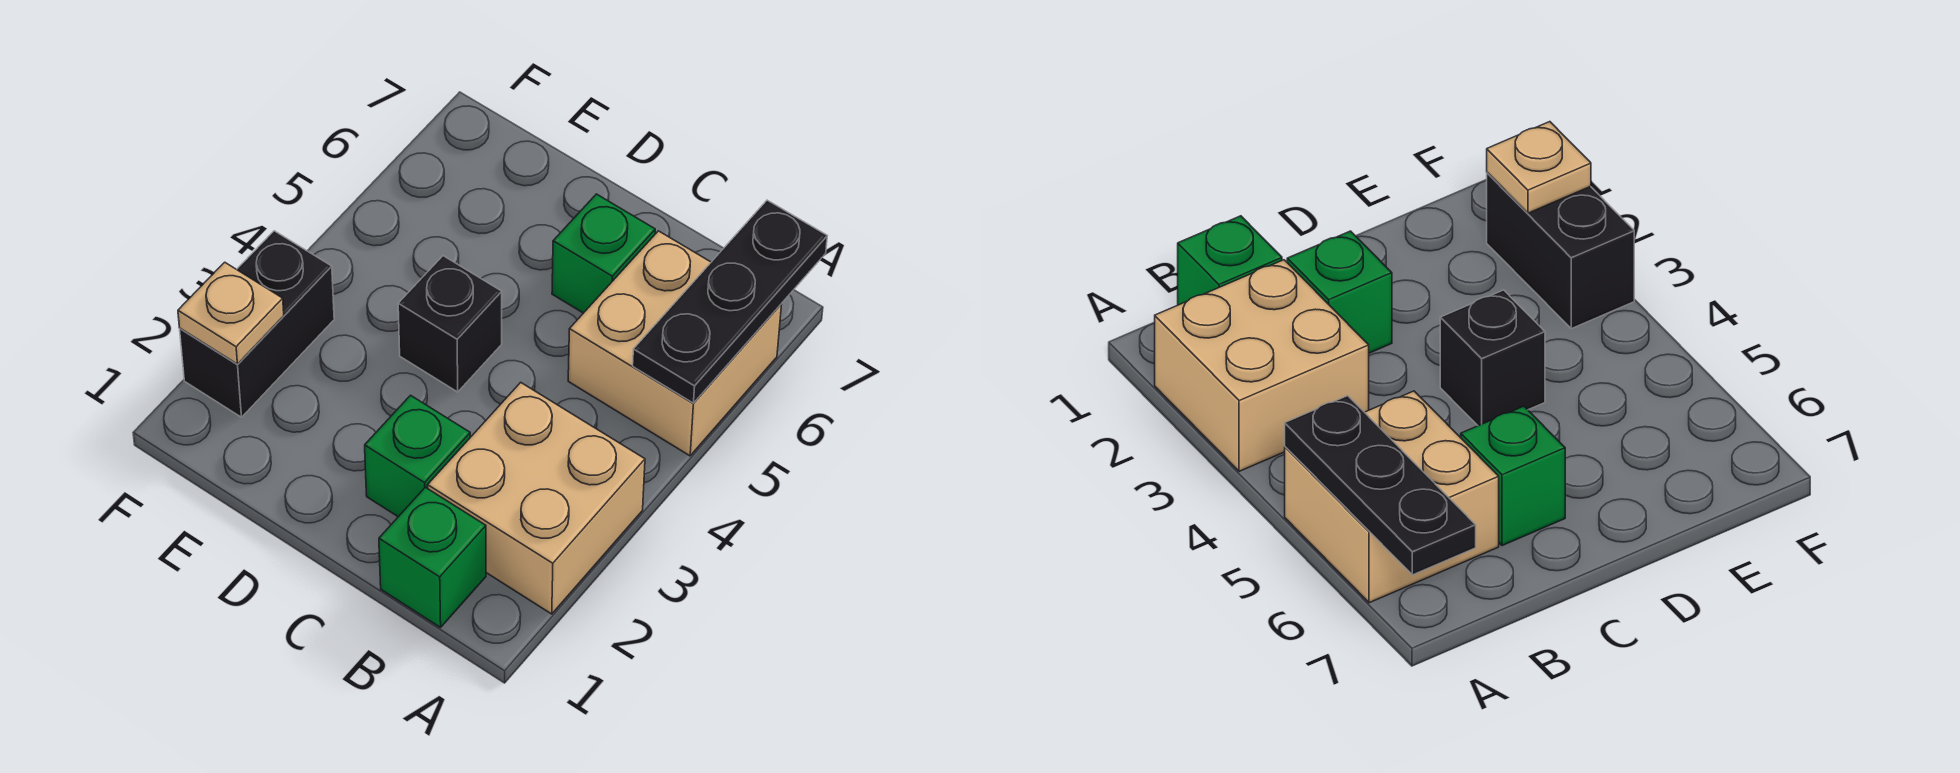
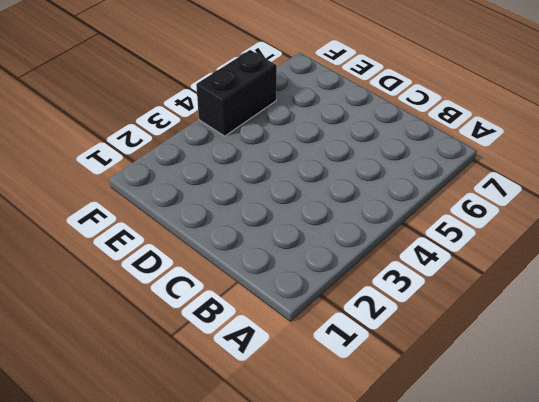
black 1x2 brick [196,50,277,136] -> black 1x2 brick moved to [180,231,334,417]
none -> tan 2x2 brick [428,383,645,614]
none -> tan 2x2 brick [568,231,782,456]

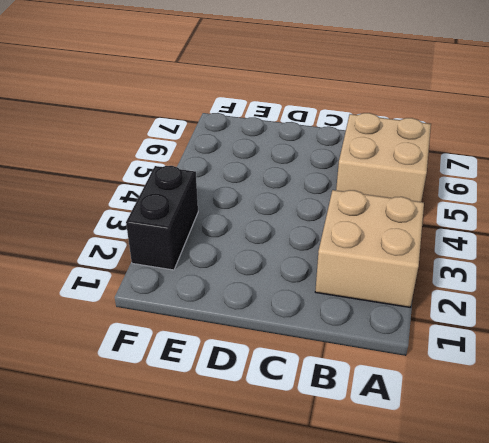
none -> green 1x1 brick [379,487,486,627]
none -> green 1x1 brick [365,395,470,517]

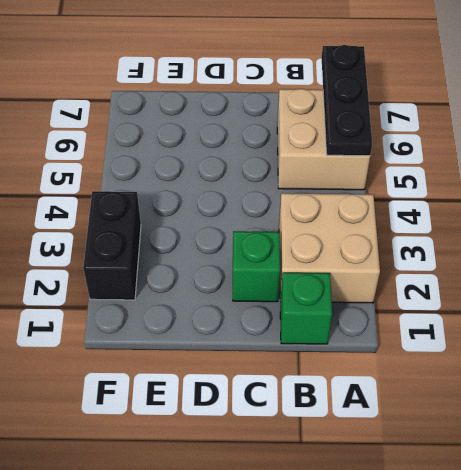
none -> green 1x1 brick [552,194,655,313]
none -> black 1x1 brick [398,256,502,392]

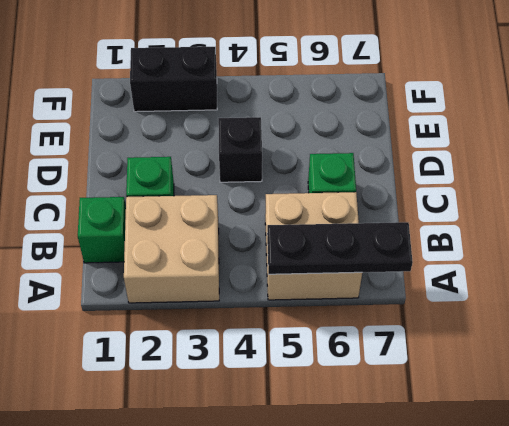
none -> tan 1x1 plate [178,262,284,364]

